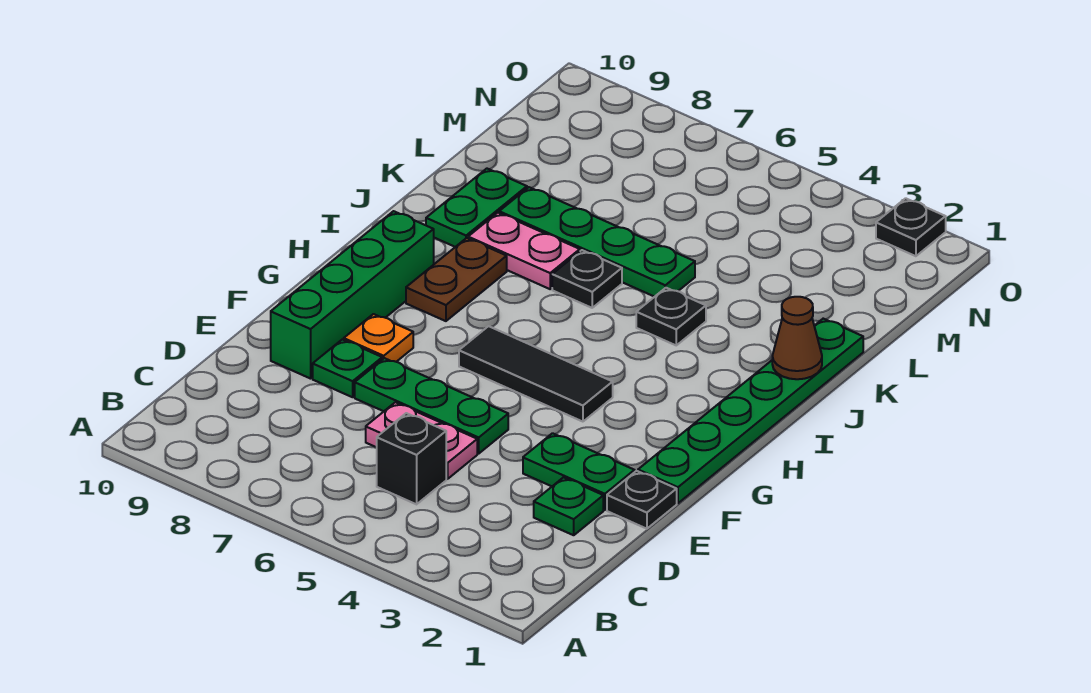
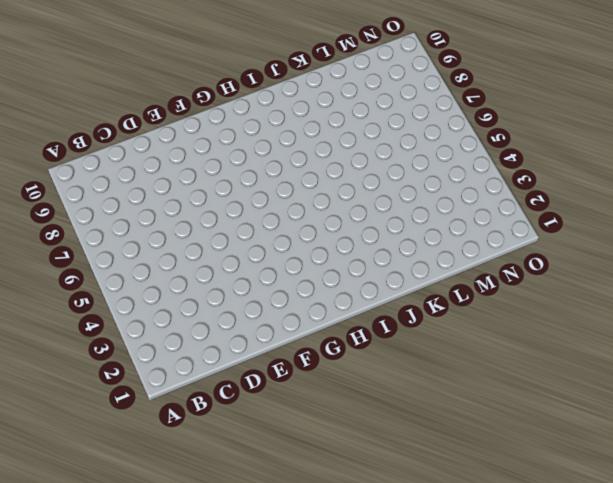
none -> black 1x1 brick [377,413,446,504]
none -> green 1x1 plate [534,477,603,535]
none -> pink 1x2 plate [366,402,477,479]

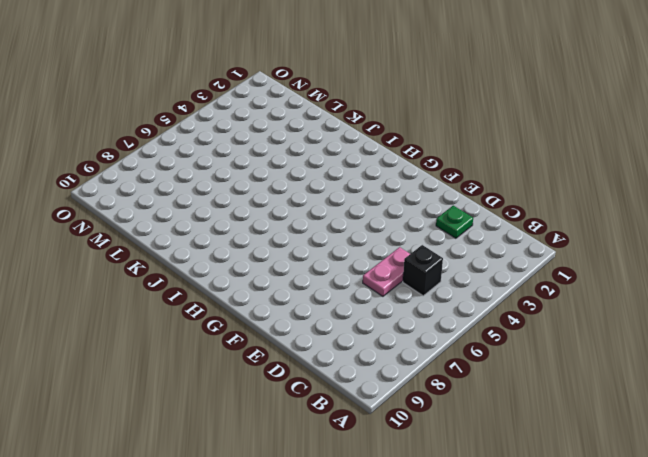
none -> black 1x1 plate [607,471,677,529]
none -> green 1x2 plate [523,433,635,510]
none -> green 1x3 plate [355,358,508,454]

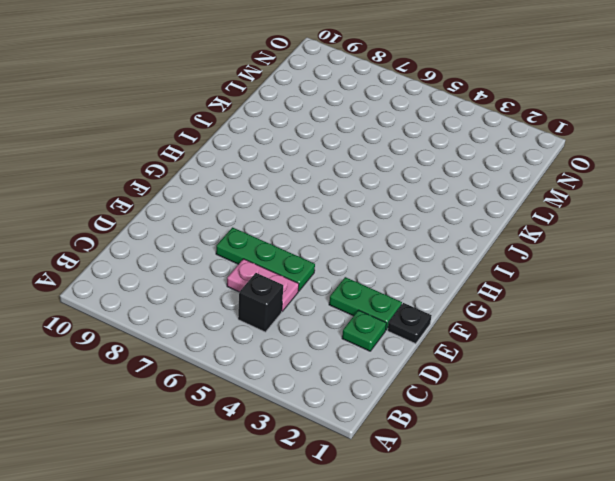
none -> green 1x1 plate [313,339,382,397]
none -> green 1x4 brick [271,211,434,379]
none -> green 1x6 plate [638,319,863,503]

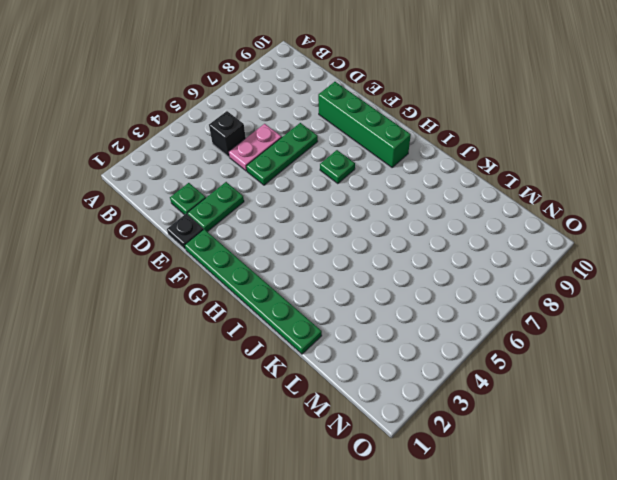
green 1x1 plate [320,150,355,184] -> green 1x1 plate moved to [313,339,382,397]
none -> orange 1x1 plate [344,314,413,362]
none -> black 1x3 tile [459,326,613,422]
none -> brown 1x2 plate [406,238,507,321]

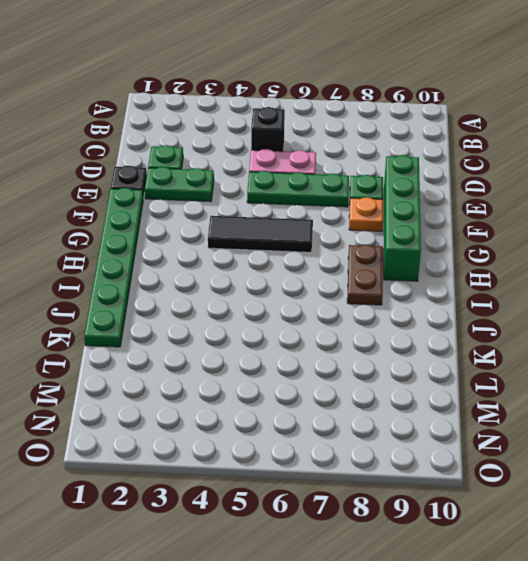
none -> black 1x1 plate [636,288,706,345]
none -> black 1x1 plate [552,250,622,308]
none -> pink 1x2 plate [468,213,580,289]

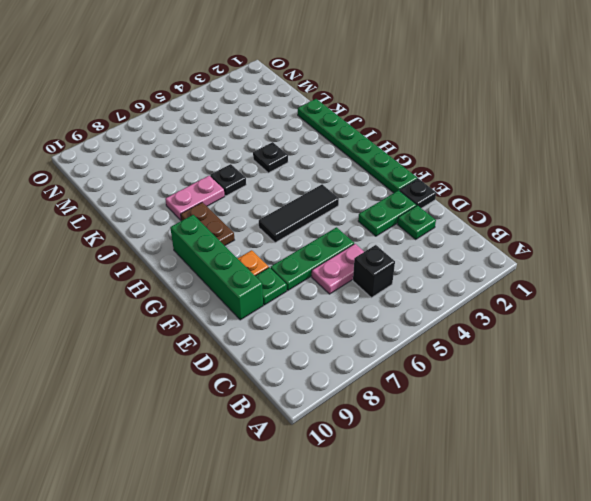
none -> green 1x2 plate [426,169,527,247]
none -> green 1x4 plate [499,187,695,297]
none -> black 1x1 plate [876,198,946,256]

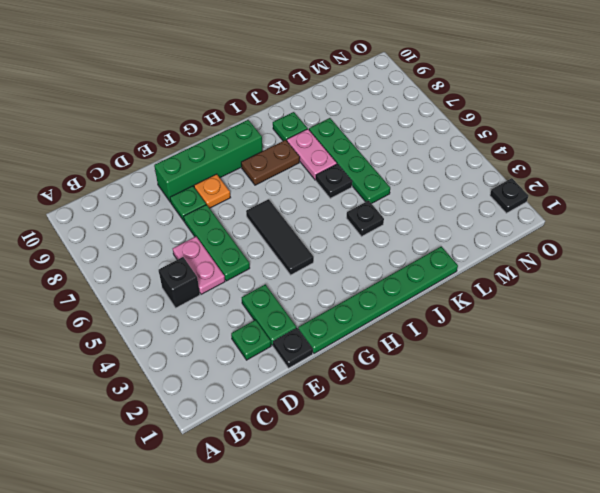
green 1x1 plate [273,112,307,141] -> green 1x2 plate [426,169,527,247]
none -> brown 1x1 cone [772,297,822,379]

